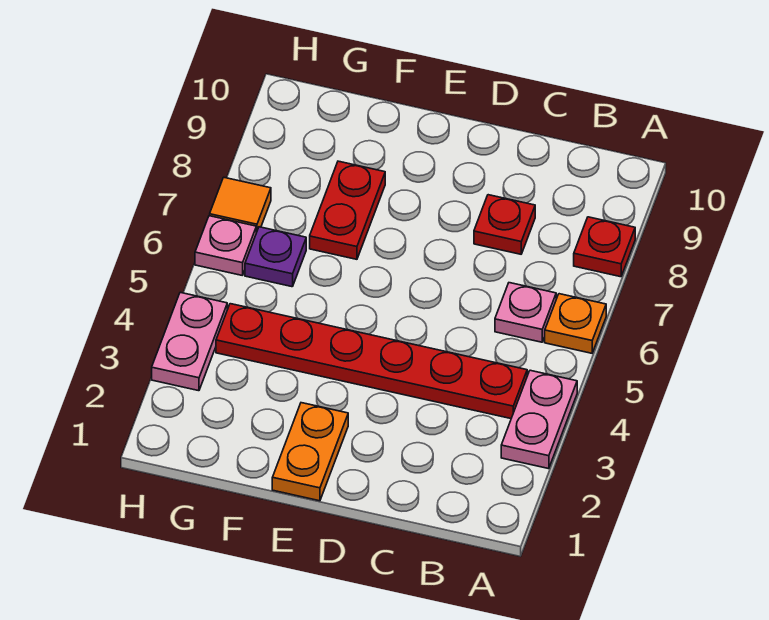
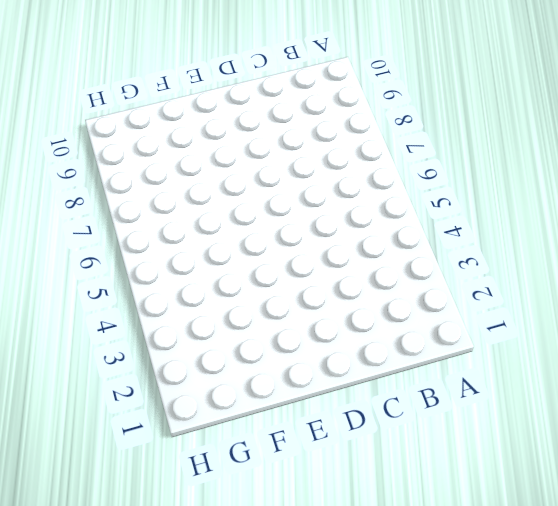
none -> pink 1x2 plate [501,370,577,469]
none -> orange 1x1 plate [545,294,606,353]
none -> red 1x1 plate [574,217,635,277]

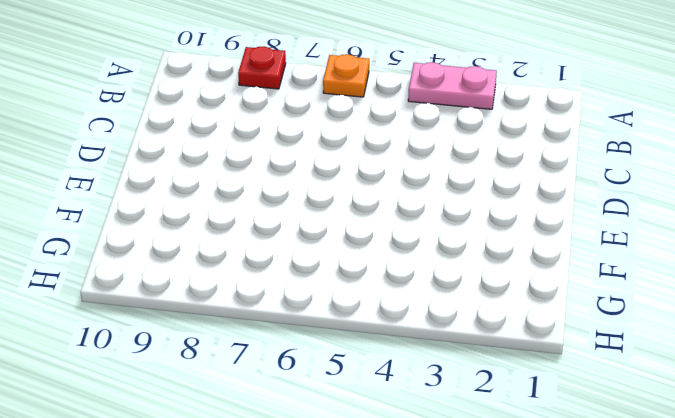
none -> red 1x6 plate [216,304,527,419]
none -> pink 1x1 plate [495,283,556,342]
none -> red 1x1 plate [474,195,535,254]

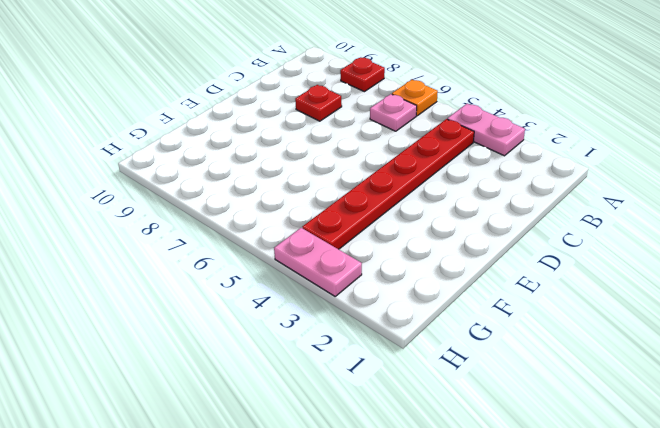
none -> orange 1x2 plate [272,403,348,501]
none -> red 1x2 plate [310,161,385,259]
none -> purple 1x1 plate [245,227,306,287]

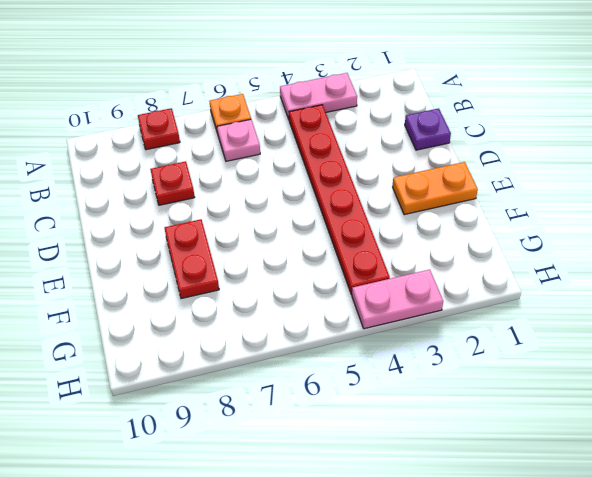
purple 1x1 plate [405,108,451,150] -> purple 1x1 plate moved to [245,227,306,287]
red 1x2 plate [165,219,219,299] -> red 1x2 plate turned to [310,161,385,259]
none -> pink 1x1 plate [195,216,256,276]
none -> orange 1x1 tile [210,177,271,233]

